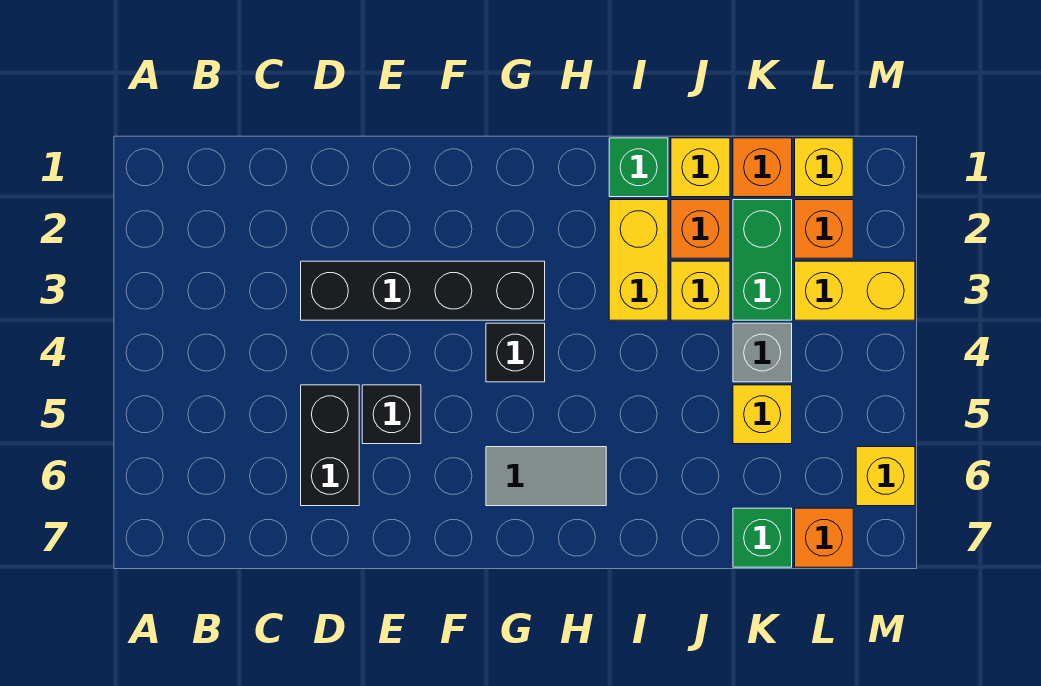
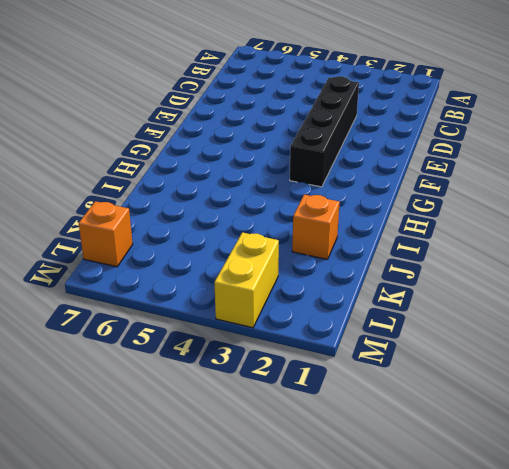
none -> black 1x2 brick [301,385,359,506]
none -> black 1x1 brick [362,385,421,444]
none -> black 1x1 brick [486,323,545,382]

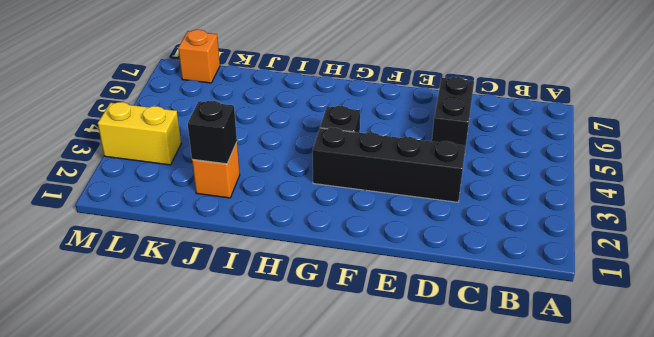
black 1x1 brick [188,101,237,164] -> black 1x1 brick moved to [362,385,421,444]
none -> grey 1x2 tile [486,447,606,506]
none -> green 1x1 brick [609,138,668,197]
none -> yellow 1x2 brick [609,200,668,320]

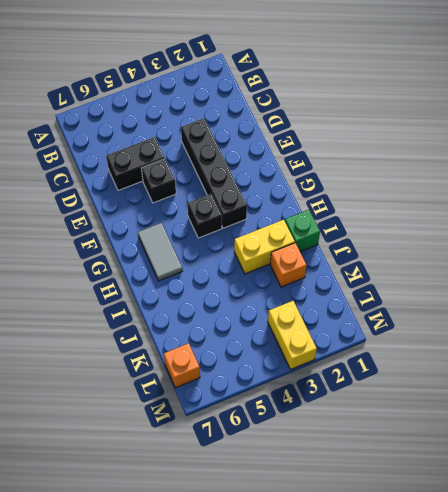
none -> yellow 1x1 brick [671,138,730,197]
none -> yellow 1x1 brick [671,261,730,320]
none -> orange 1x1 brick [733,138,792,197]

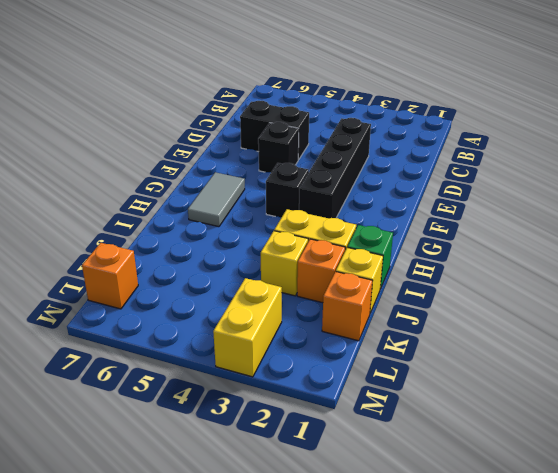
none -> green 1x2 brick [733,200,792,320]
none -> grey 1x1 brick [733,323,792,382]
none -> yellow 1x1 brick [733,385,792,444]

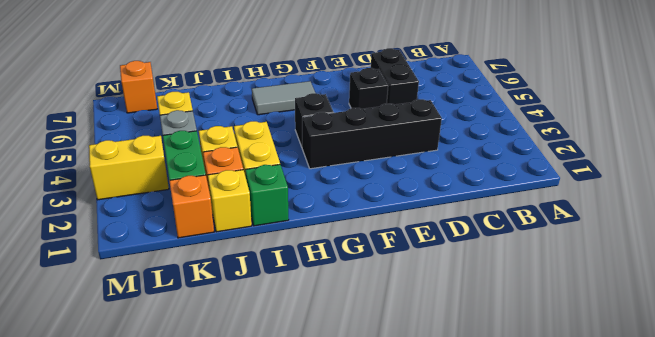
none -> green 1x1 brick [733,508,792,567]
none -> yellow 1x1 brick [795,138,853,197]
none -> orange 1x1 brick [795,200,853,258]

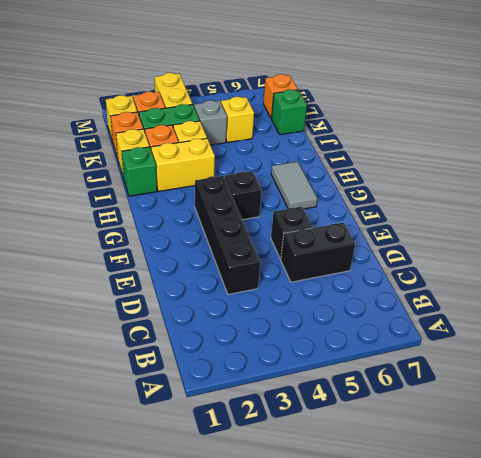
none -> yellow 1x1 brick [856,447,915,506]

